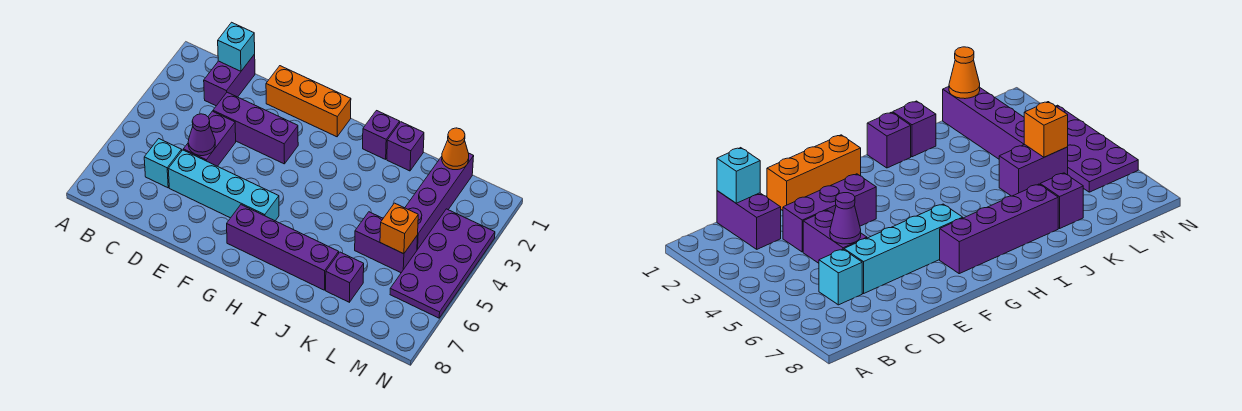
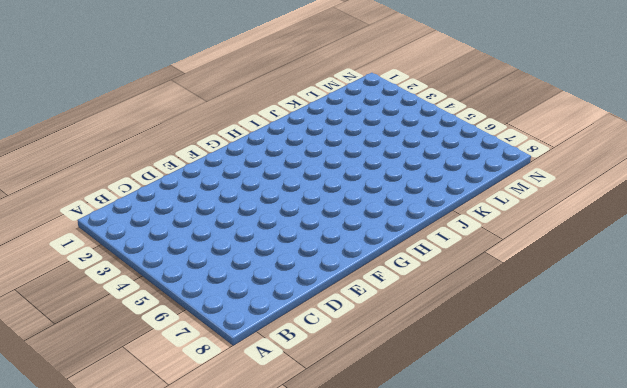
none -> purple 1x2 brick [204,54,255,106]
none -> cyan 1x1 brick [144,139,182,188]
none -> purple 1x3 brick [213,92,298,164]

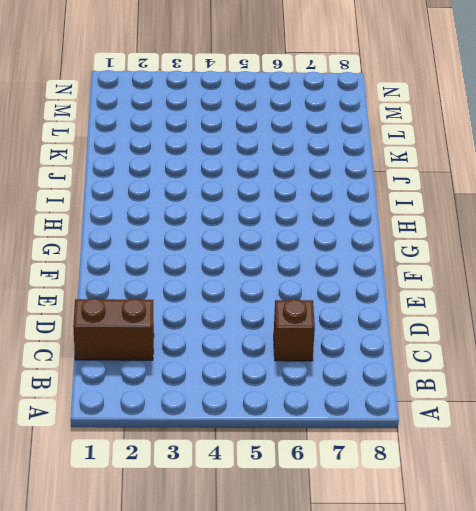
brown 1x2 brick [73,298,154,360] -> purple 1x2 brick [204,54,255,106]
brown 1x1 brick [274,299,315,361] -> cyan 1x1 brick [144,139,182,188]
none -> purple 1x3 brick [213,92,298,164]
none -> purple 1x2 brick [183,111,236,166]
none -> cyan 1x4 brick [168,150,279,221]

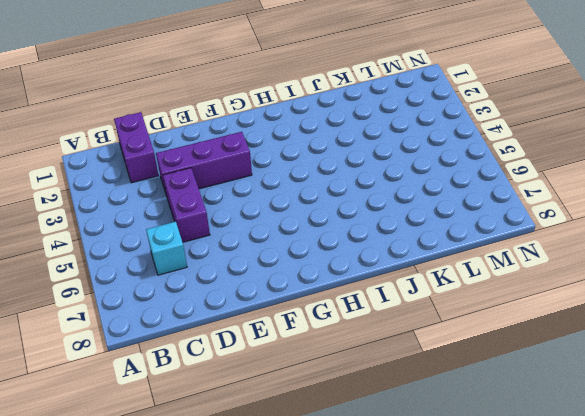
none -> cyan 1x4 brick [168,150,279,221]
none -> orange 1x3 brick [266,66,351,137]
none -> purple 1x4 brick [227,205,339,290]

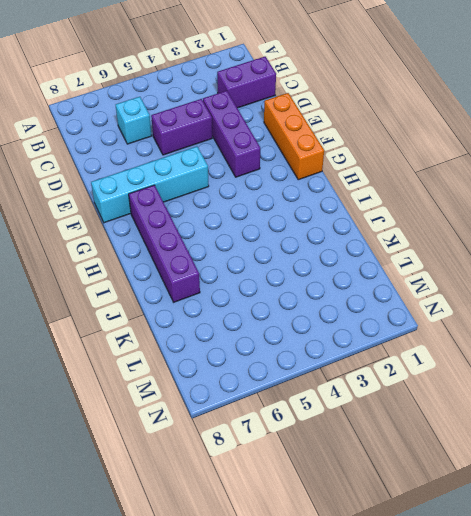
cyan 1x4 brick [91,147,209,223] -> cyan 1x4 brick turned to [168,150,279,221]
none -> purple 1x1 brick [363,111,400,159]
none -> purple 1x1 brick [387,122,424,171]
none -> purple 1x2 brick [355,212,418,273]

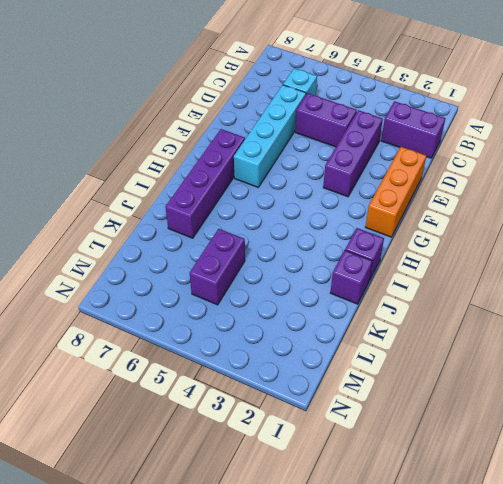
none -> purple 1x1 brick [326,252,364,302]
none -> purple 1x4 brick [405,154,474,250]
none -> purple 2x4 plate [390,209,495,318]

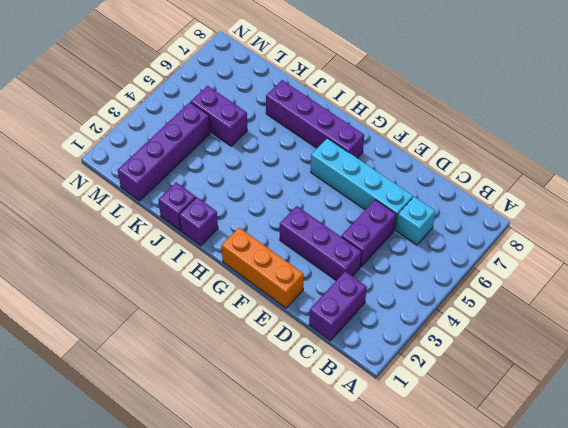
none -> purple 1x1 brick [326,252,364,302]
none -> purple 2x4 plate [390,209,495,318]
none -> cyan 1x1 brick [218,22,255,71]

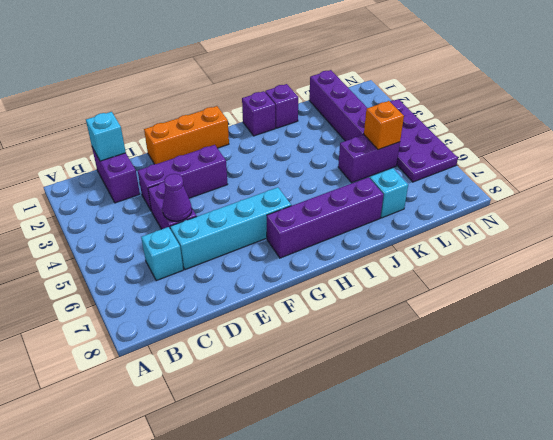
cyan 1x1 brick [370,168,408,218] -> purple 1x1 brick [326,252,364,302]
none -> orange 1x1 cone [442,128,469,170]

